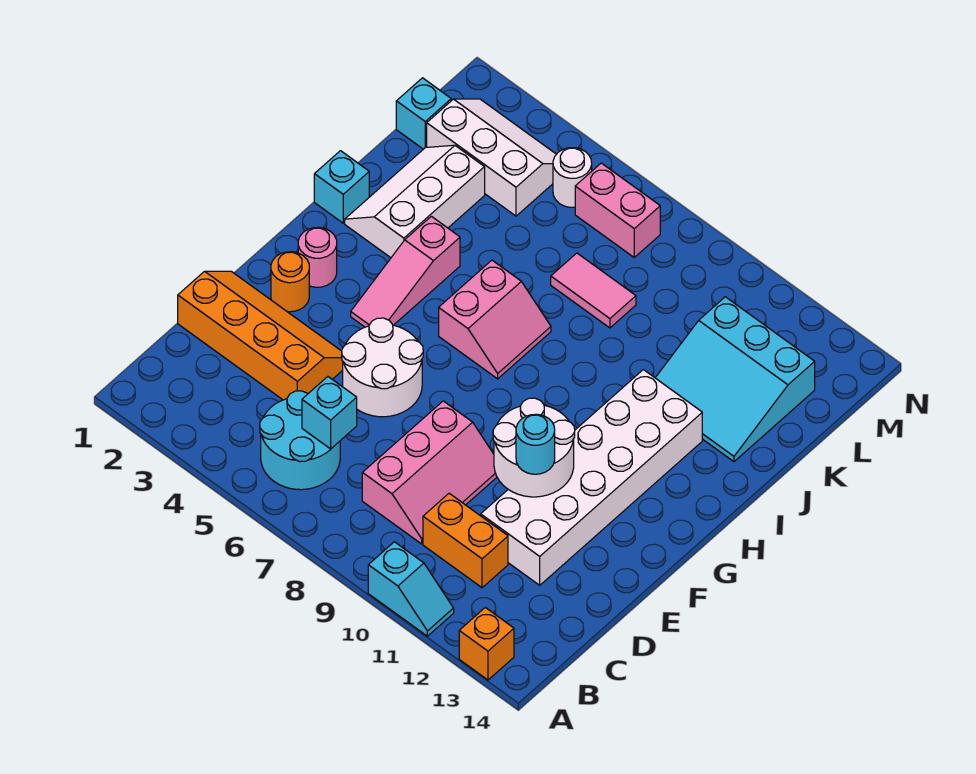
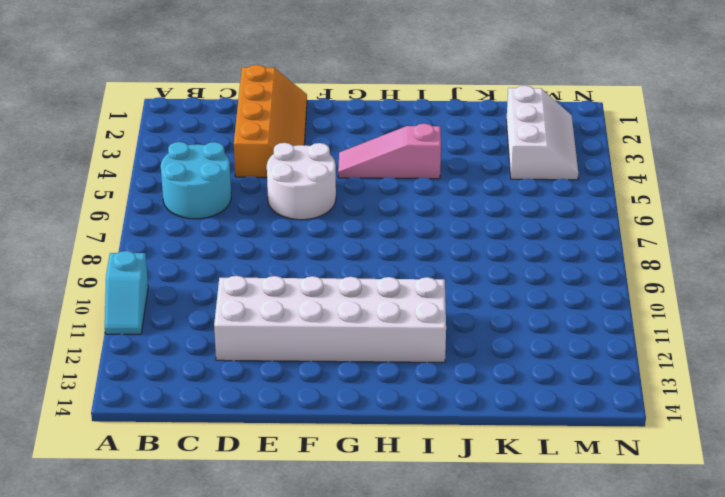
none -> orange 1x1 brick [459,608,514,680]
none -> pink 2x3 slope [362,401,497,544]
none -> orange 1x2 brick [423,493,508,588]

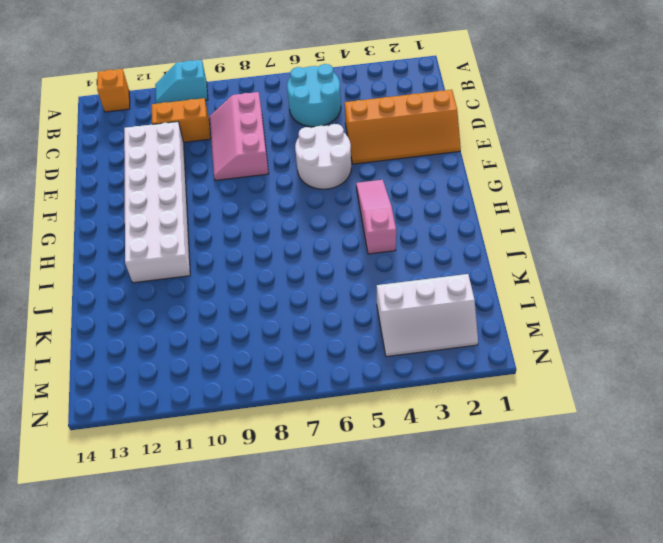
none -> orange 1x1 round brick [271,252,309,312]
none -> pink 1x1 round brick [298,227,337,287]
none -> pink 2x2 slope [439,260,551,379]

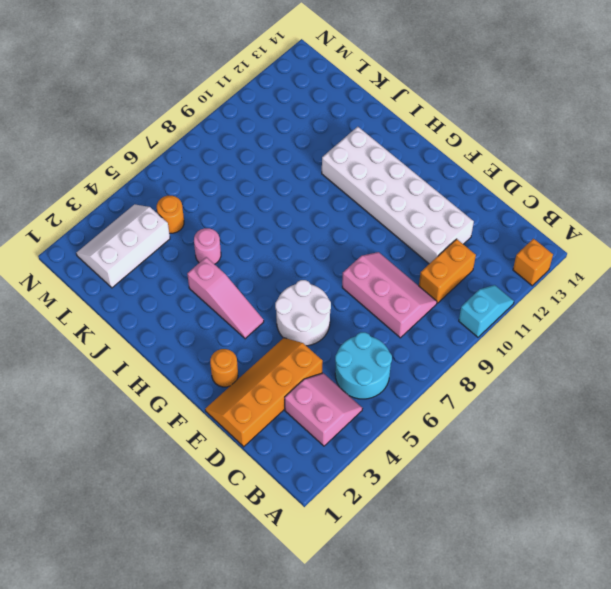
pink 2x2 slope [285,373,363,446] -> pink 2x2 slope moved to [439,260,551,379]
pink 1x1 round brick [194,228,221,264] -> pink 1x1 round brick moved to [298,227,337,287]
orange 1x1 round brick [157,196,184,233] -> none
none -> cyan 1x1 brick [314,151,369,223]
none -> white 2x3 slope [345,145,485,258]
none -> cyan 3x3 slope [656,297,815,462]

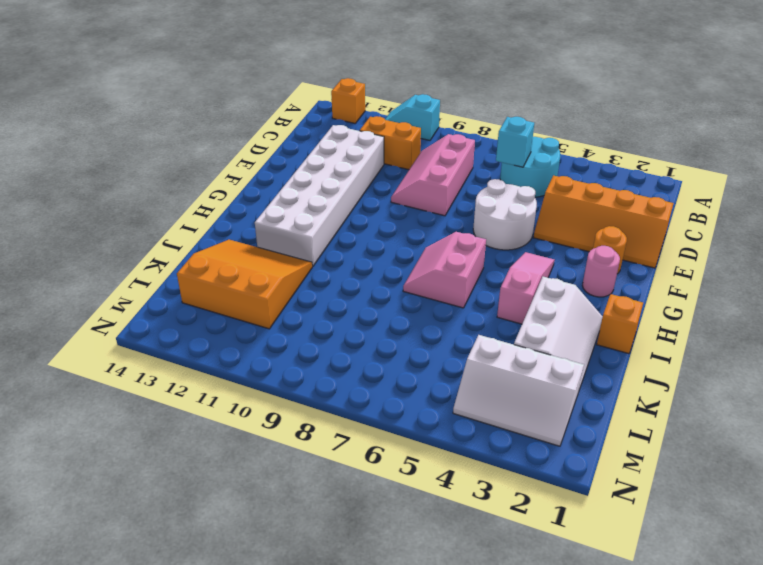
orange 1x1 brick [597,294,643,354] -> cyan 1x1 brick [314,151,369,223]
orange 3x3 slope [177,240,312,329] -> cyan 3x3 slope [656,297,815,462]
none -> pink 1x2 tile [551,253,636,328]
none -> cyan 1x1 brick [396,78,451,149]
none -> white 1x1 round brick [553,148,592,207]

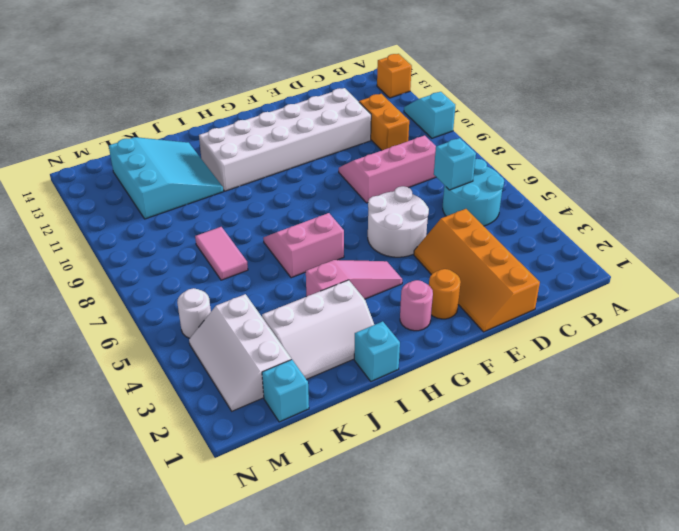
none -> pink 1x2 brick [575,163,660,257]
none -> white 2x2 round brick [493,398,575,497]
none -> cyan 1x1 round brick [516,414,555,474]

